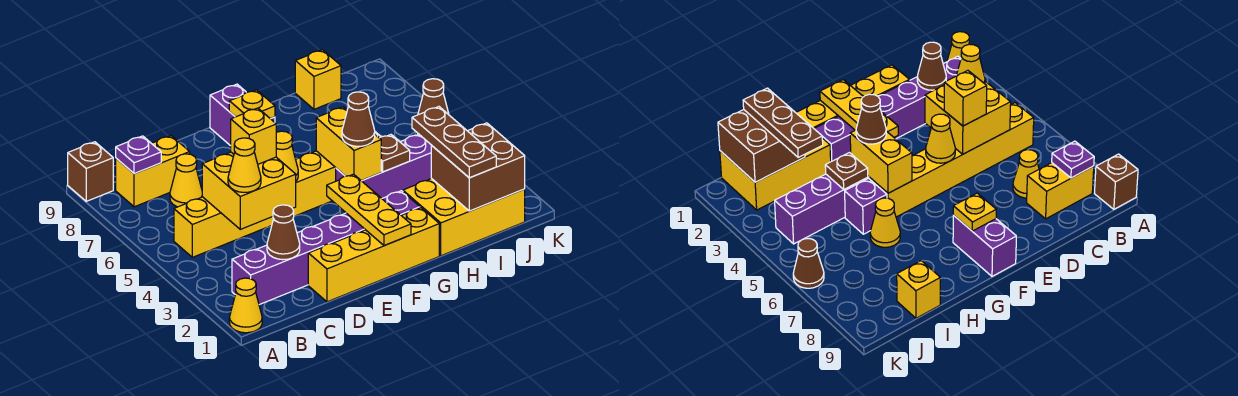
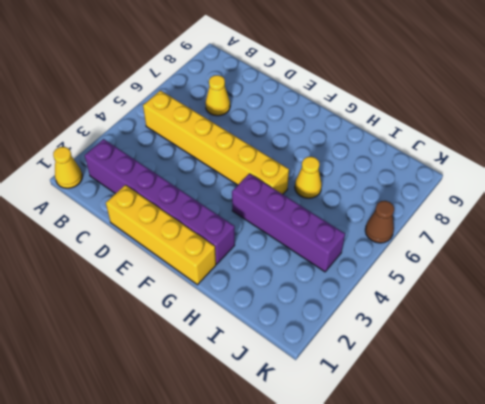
none -> brown 1x1 brick [68,142,113,201]
none -> yellow 1x2 brick [116,136,190,207]
none -> purple 1x2 brick [210,84,275,146]

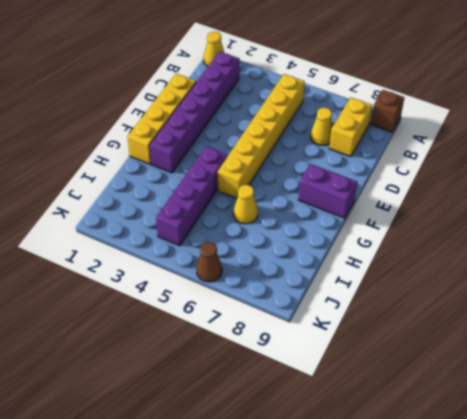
none -> yellow 2x3 brick [403,179,525,256]
none -> purple 1x1 brick [845,178,887,234]
none -> yellow 1x1 brick [295,50,341,109]

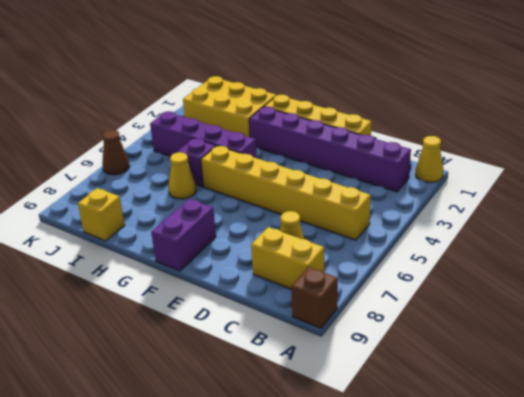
none -> purple 1x1 plate [116,136,161,174]
none -> brown 1x1 cone [267,205,300,260]
none -> yellow 2x2 brick [202,152,296,229]

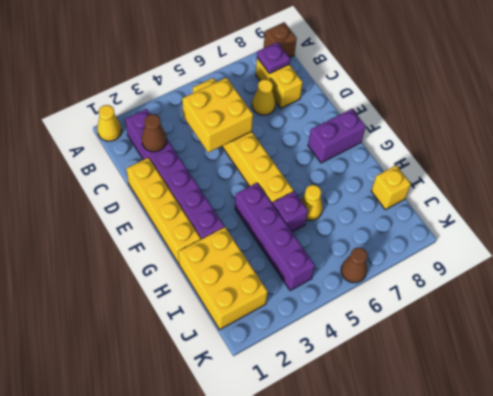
none -> yellow 1x1 cone [276,131,298,181]
none -> yellow 1x3 plate [327,174,411,246]
none -> yellow 1x1 plate [229,90,275,119]

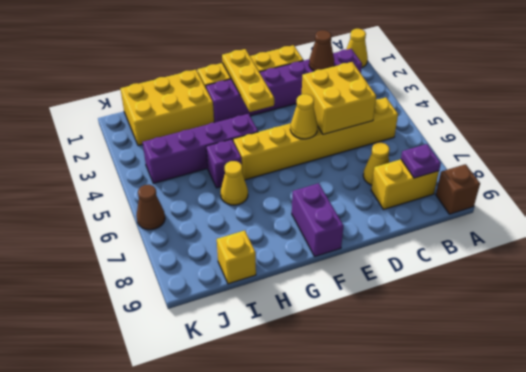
none -> yellow 1x1 plate [229,90,275,119]
none -> yellow 1x2 brick [316,107,381,181]
none -> brown 1x1 plate [380,135,410,172]

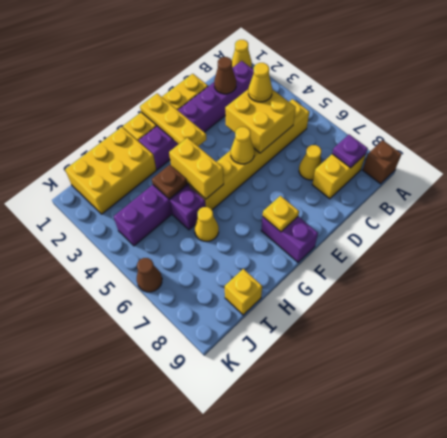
none -> brown 2x2 brick [431,123,525,211]
none -> yellow 1x1 brick [231,108,276,164]
none -> brown 1x1 cone [342,92,375,146]

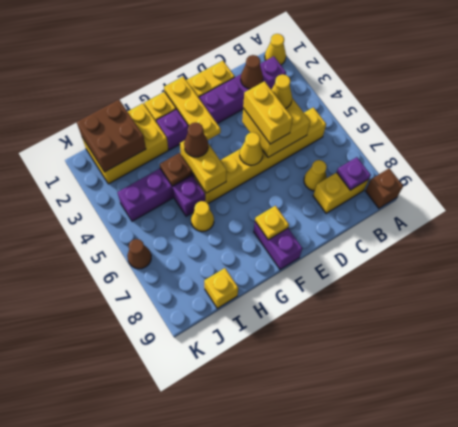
yellow 1x2 brick [243,81,293,144] -> yellow 1x1 brick [231,108,276,164]
none -> brown 1x3 plate [412,107,496,178]

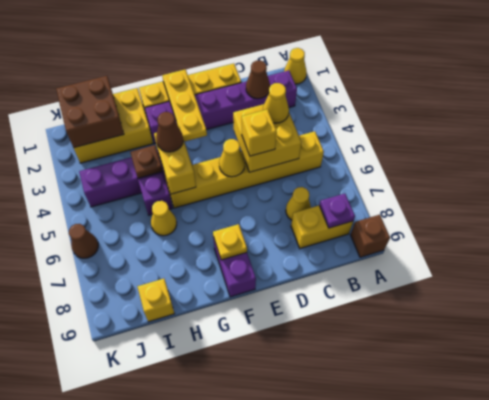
none -> brown 1x3 plate [412,107,496,178]

